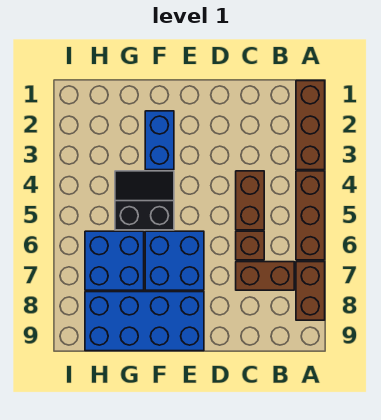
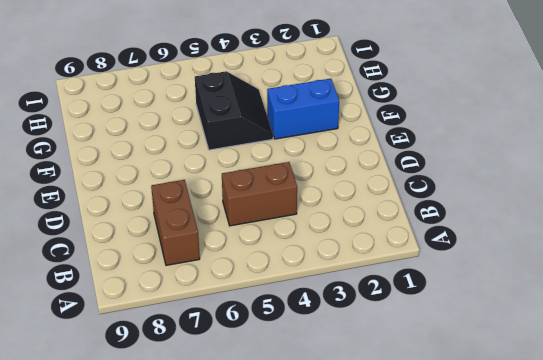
none -> brown 1x3 brick [296,81,325,170]
none -> brown 1x3 brick [296,171,325,260]

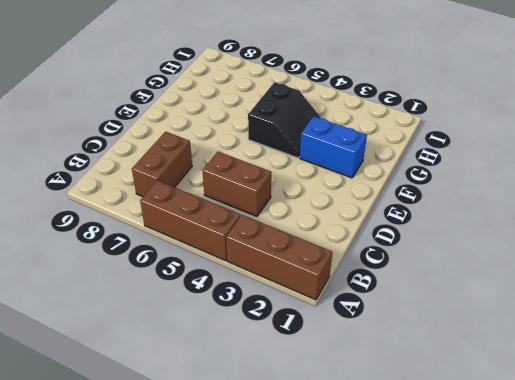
none -> brown 1x2 brick [296,262,325,320]
none -> brown 1x1 brick [236,231,264,260]

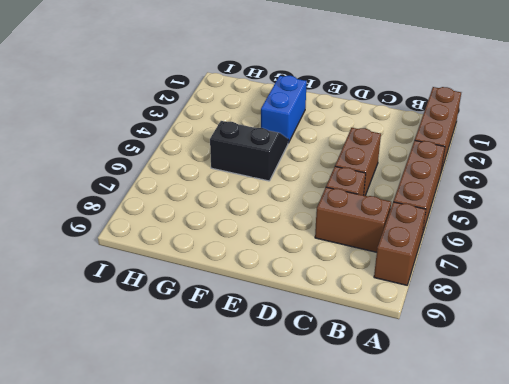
none -> blue 2x2 brick [145,231,204,290]
none -> blue 2x4 brick [85,292,204,351]

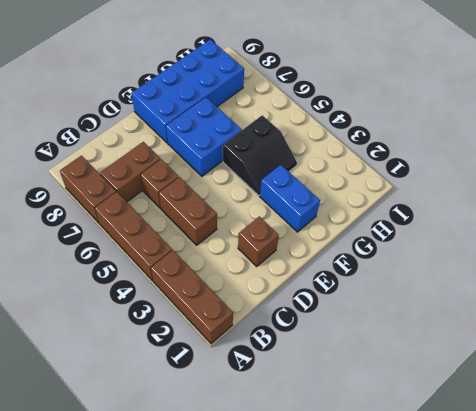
brown 1x1 brick [238,216,279,266] -> none
none -> blue 2x2 brick [85,231,144,290]

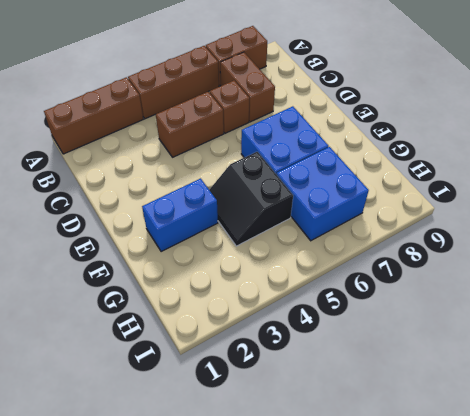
none -> blue 2x4 brick [85,292,204,351]

